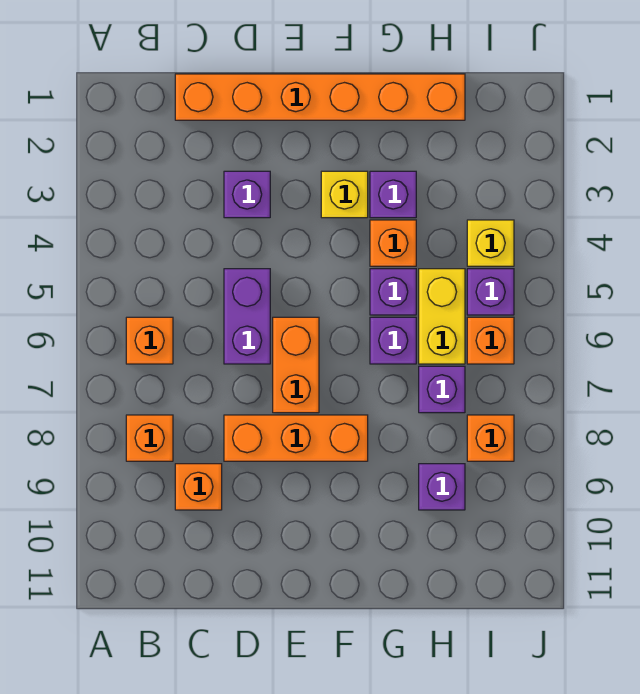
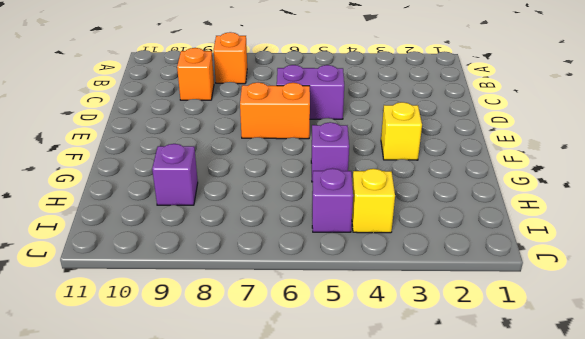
none -> orange 1x1 brick [126,317,173,364]
none -> orange 1x6 brick [175,74,465,120]
none -> purple 1x1 brick [224,171,270,218]

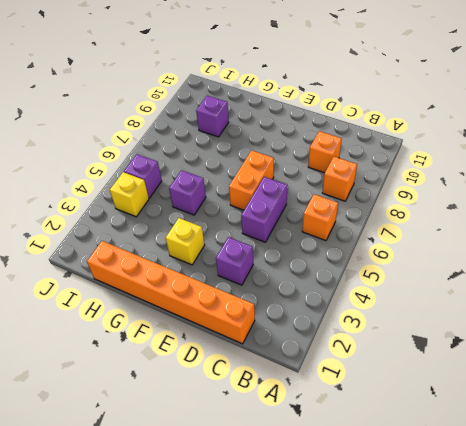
none -> orange 1x3 brick [224,415,368,461]
none -> purple 1x1 brick [370,171,416,218]
none -> orange 1x1 brick [370,220,416,266]

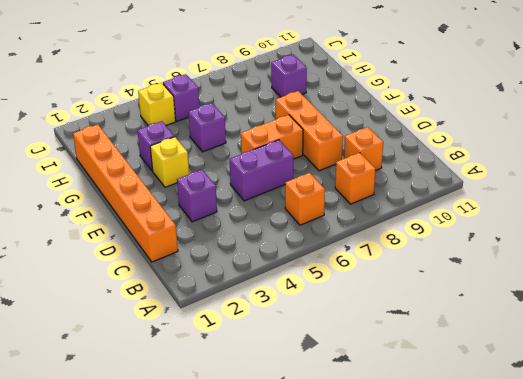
none -> orange 1x1 brick [370,220,416,266]
none -> purple 1x1 brick [370,317,416,364]
none -> yellow 1x2 brick [419,269,465,364]

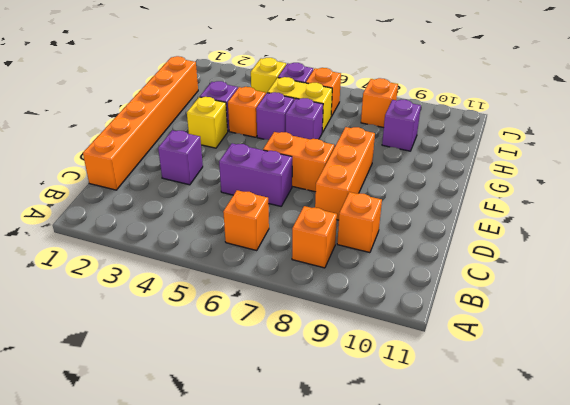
none -> purple 1x1 brick [419,366,465,413]

